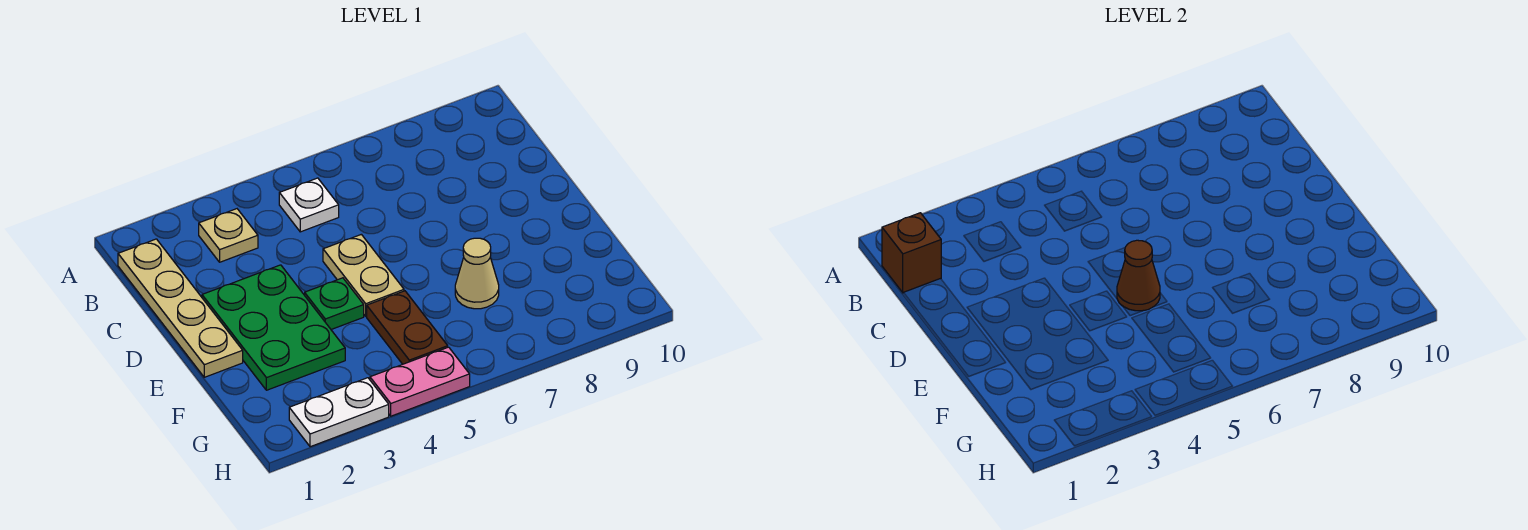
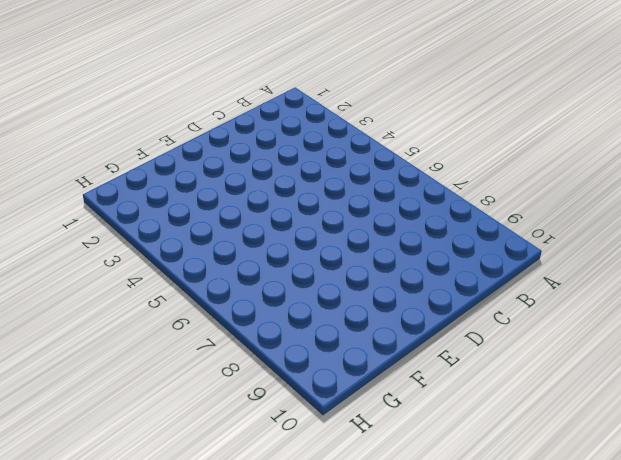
none -> tan 1x4 plate [118,239,243,377]
none -> tan 1x1 plate [199,209,258,262]
none -> white 1x1 plate [279,178,339,232]

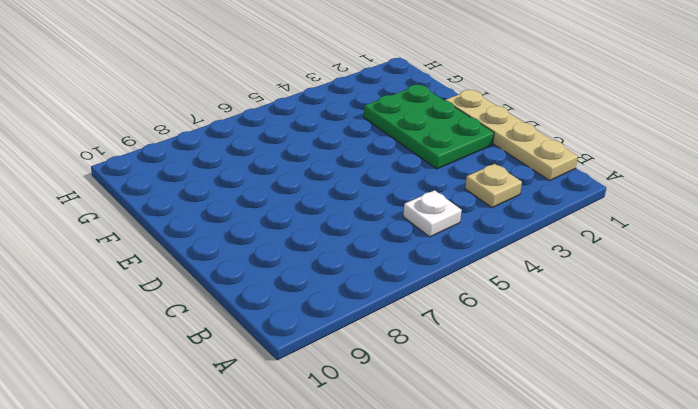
none -> tan 1x2 plate [323,234,404,316]
none -> green 1x1 plate [305,278,364,329]
none -> brown 1x2 plate [367,291,448,364]

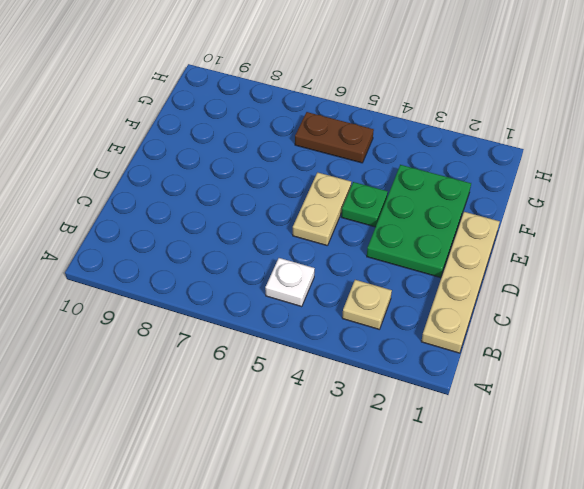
brown 1x2 plate [295,112,374,163] -> brown 1x2 plate turned to [367,291,448,364]
none -> tan 1x1 cone [455,238,499,309]
none -> white 1x2 plate [289,378,389,447]
none -> pink 1x2 plate [370,347,470,416]

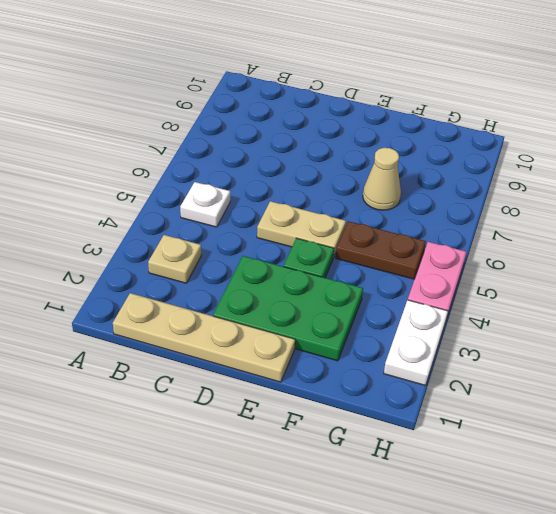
none -> brown 1x1 brick [882,213,941,293]
none -> brown 1x1 cone [1117,240,1160,311]

